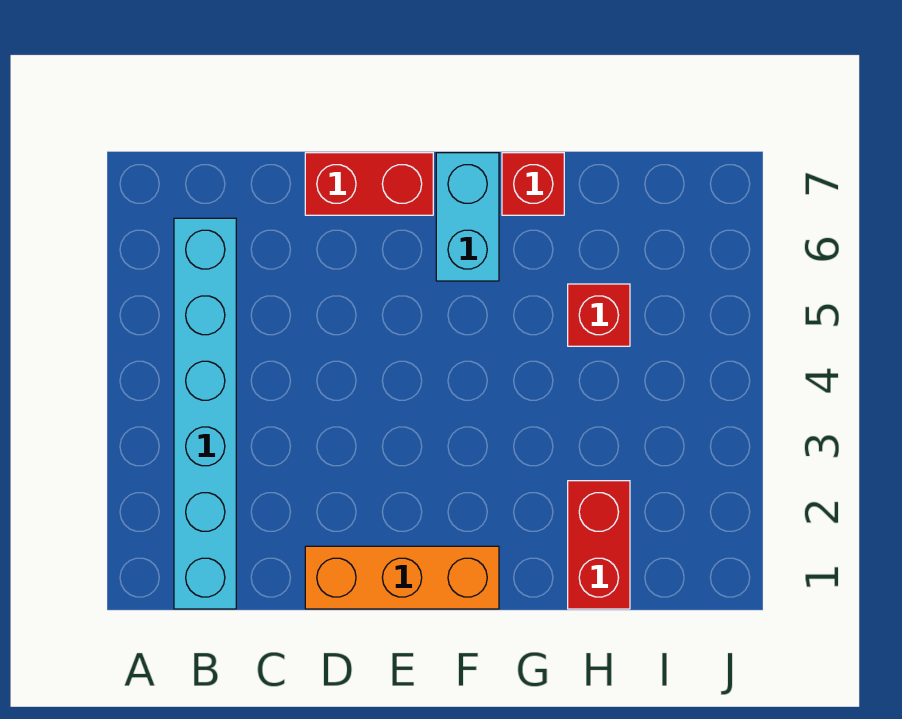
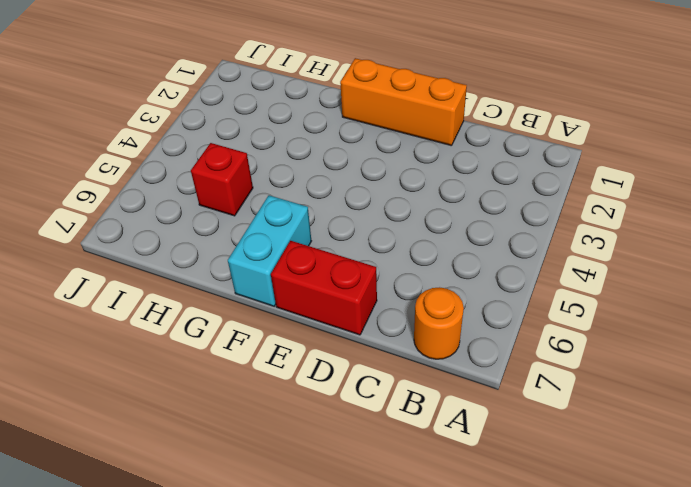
orange 1x1 round brick [414,287,464,359] -> none
none -> cyan 1x6 brick [174,218,236,609]
none -> red 1x1 brick [502,153,564,215]

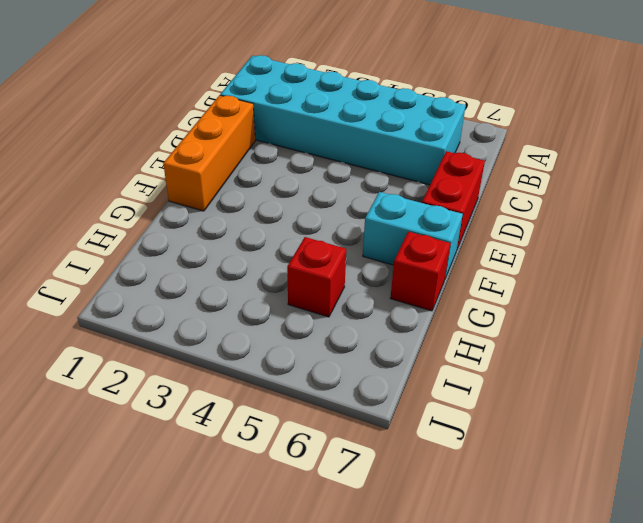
cyan 2x6 brick [220,55,466,185] -> cyan 1x6 brick [174,218,236,609]
none -> red 1x2 brick [568,481,630,609]

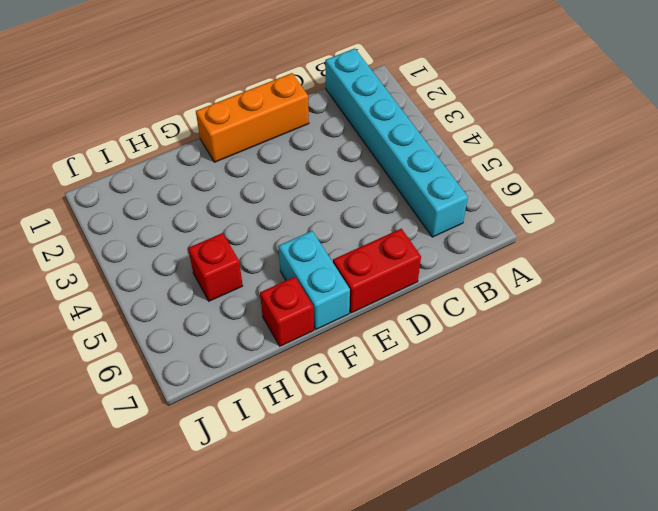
none -> red 1x2 brick [568,481,630,609]

